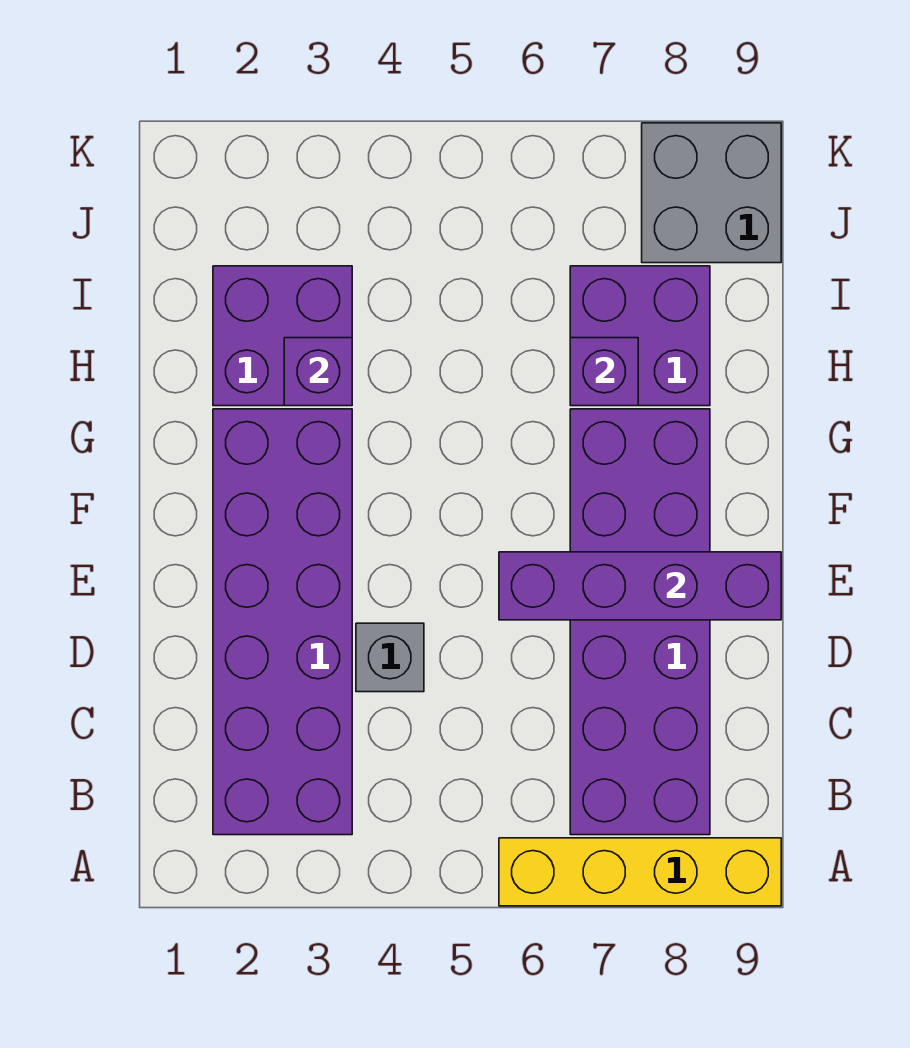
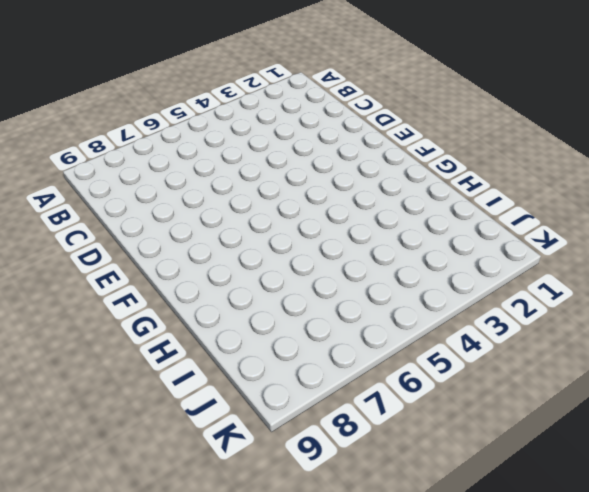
none -> yellow 1x4 brick [499,838,781,906]
none -> purple 2x6 brick [213,409,352,835]

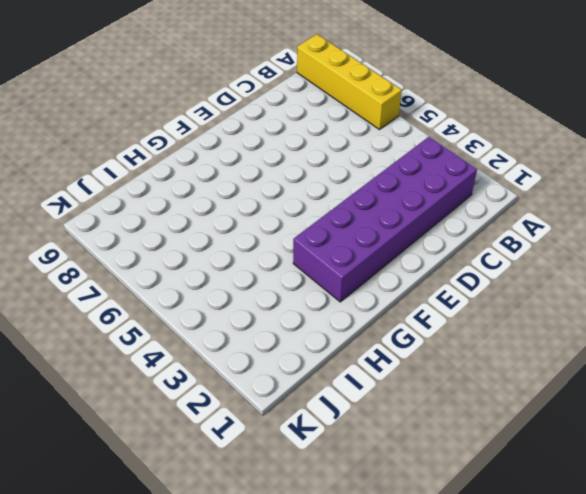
none -> purple 2x6 brick [570,409,710,835]
none -> grey 1x1 brick [356,623,424,692]

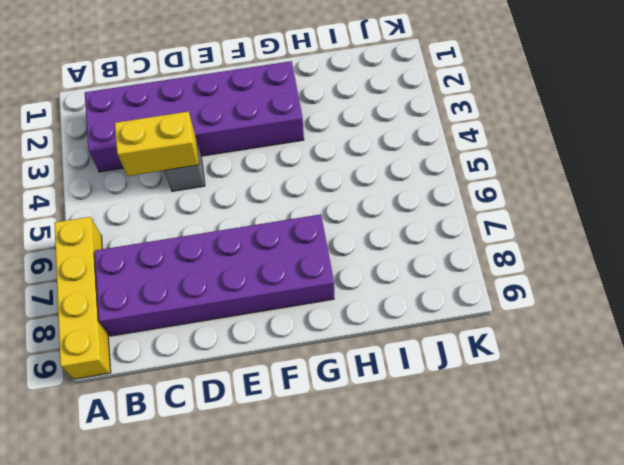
yellow 1x2 brick [115,111,199,176] -> none
none -> purple 2x2 brick [213,266,352,406]
none -> purple 2x2 brick [570,266,710,406]

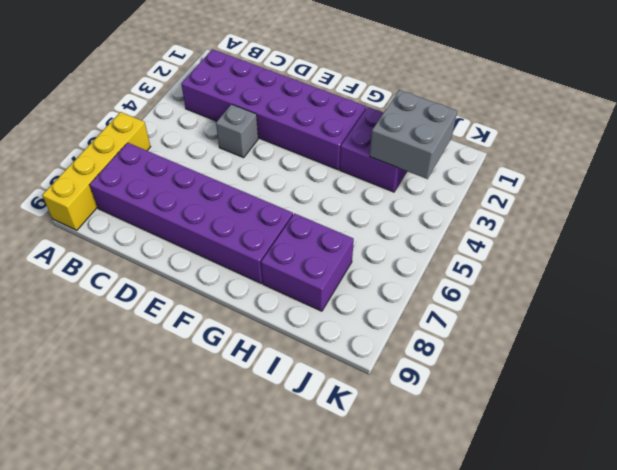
grey 2x2 brick [370,90,457,179] -> grey 2x2 brick moved to [642,123,781,263]
none -> purple 1x4 brick [499,552,781,620]
none -> purple 1x1 brick [284,338,352,406]

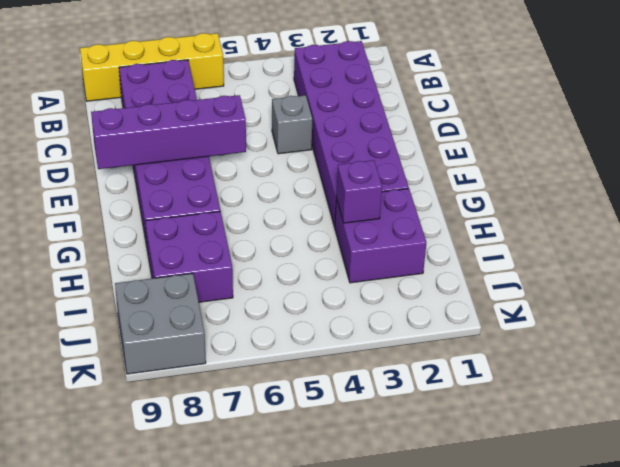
none -> purple 1x1 brick [570,338,638,406]

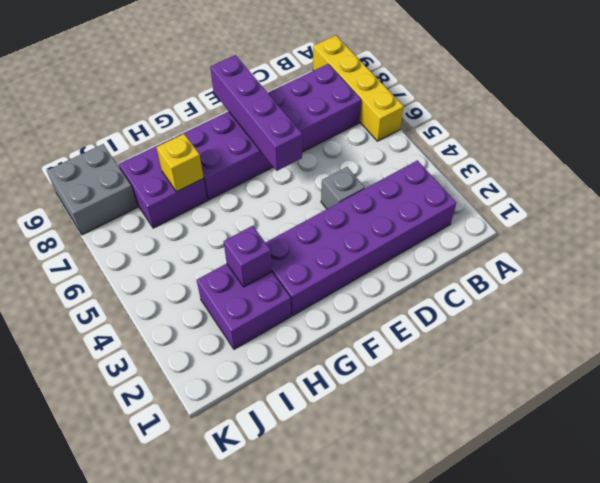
yellow 1x1 brick [156,134,203,192] -> purple 1x1 brick [570,338,638,406]

